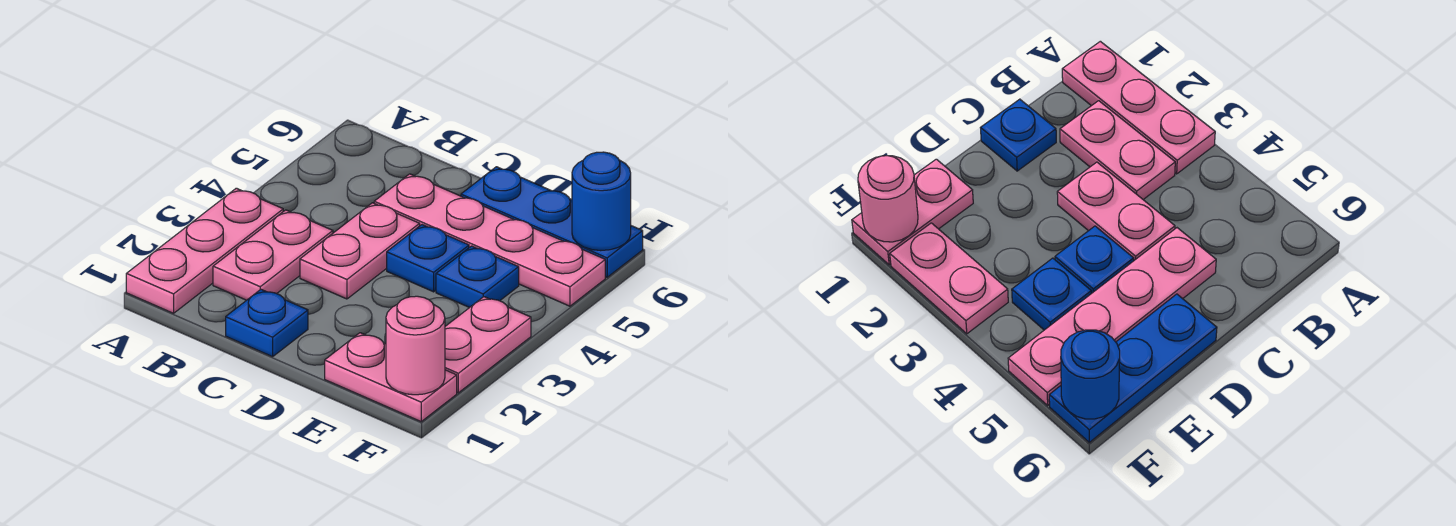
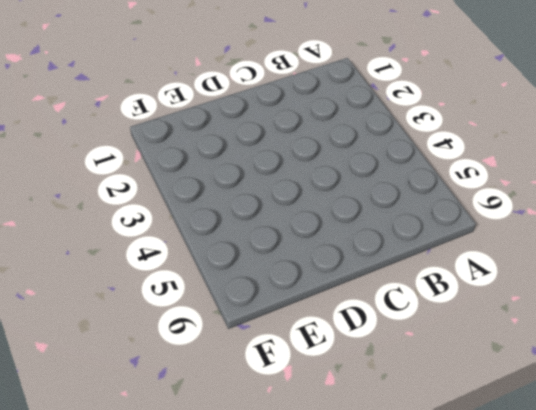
none -> pink 1x3 plate [126,188,283,313]
none -> pink 1x2 plate [213,210,333,300]
none -> blue 1x1 plate [226,289,308,357]

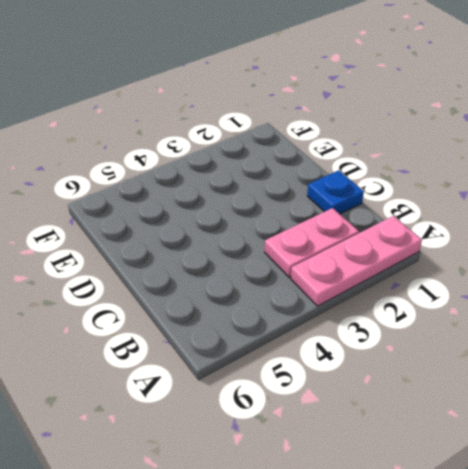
none -> pink 1x2 plate [300,203,420,299]
none -> pink 1x4 plate [374,174,605,306]
none -> blue 1x1 plate [387,225,469,292]

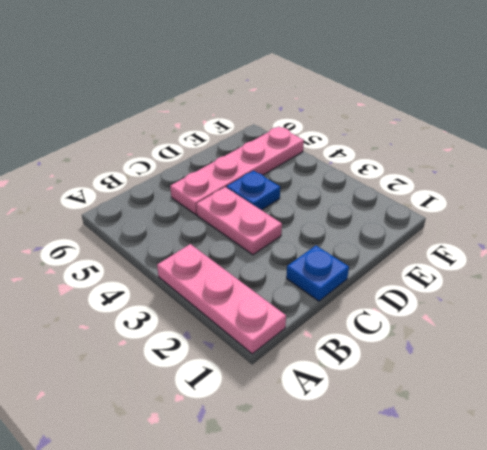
none -> pink 1x2 plate [213,210,333,300]
none -> blue 1x3 plate [461,167,643,277]
none -> pink 1x2 plate [325,333,457,421]

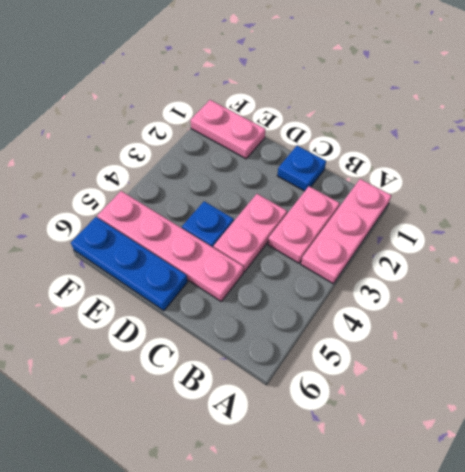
none -> blue 1x1 plate [436,246,519,308]
none -> pink 1x2 plate [445,297,531,393]
none -> pink 1x1 round brick [386,296,445,395]

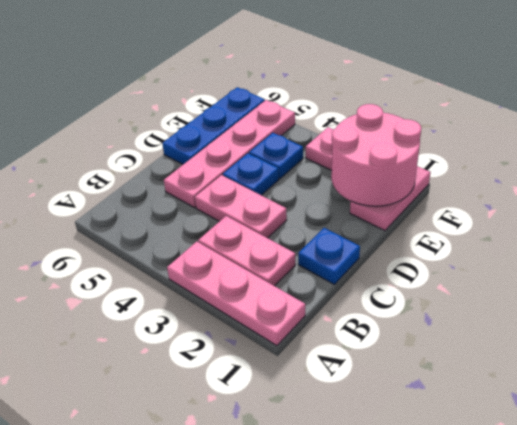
pink 2x2 round brick [331,104,421,206] -> pink 1x1 round brick [386,296,445,395]
none -> blue 1x1 round brick [572,152,631,251]

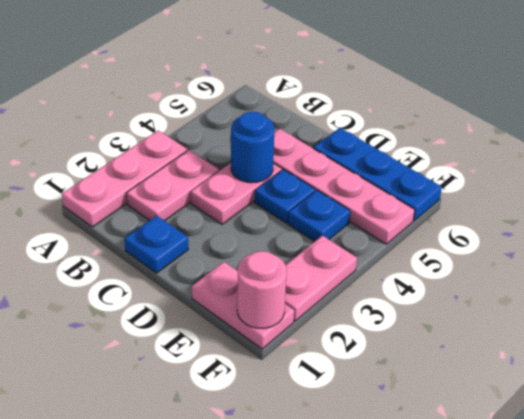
blue 1x1 round brick [231,112,274,183] -> blue 1x1 round brick moved to [572,152,631,251]

